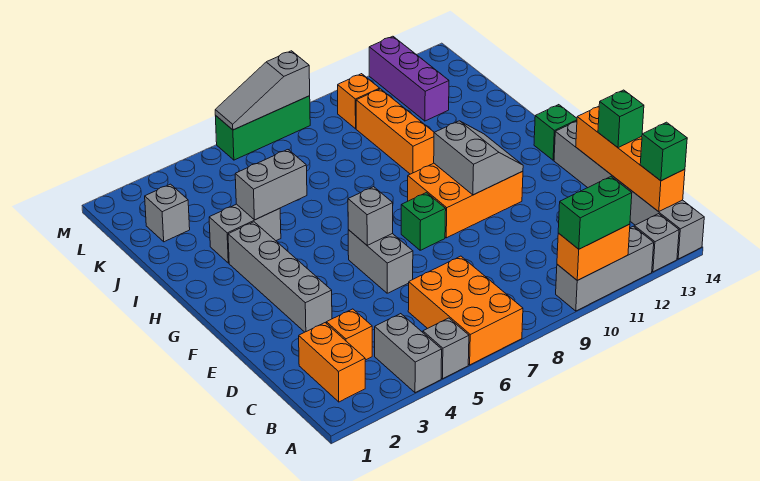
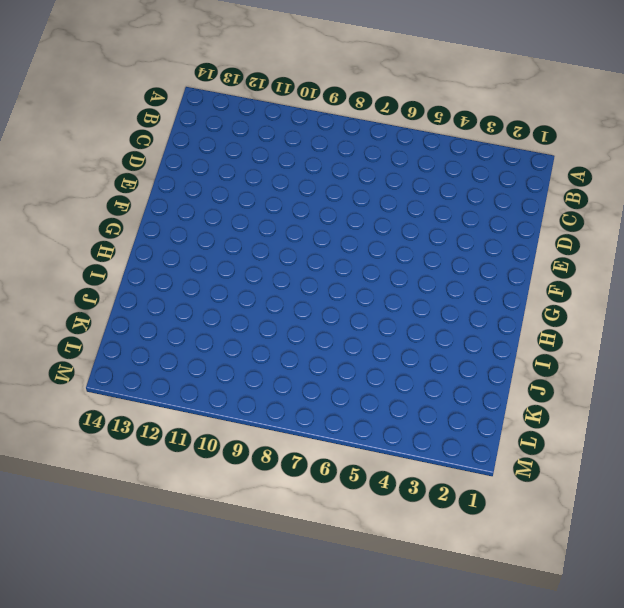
none -> grey 1x2 brick [375,314,442,393]
none -> grey 1x1 brick [423,318,469,379]
none -> orange 2x3 brick [408,256,523,365]

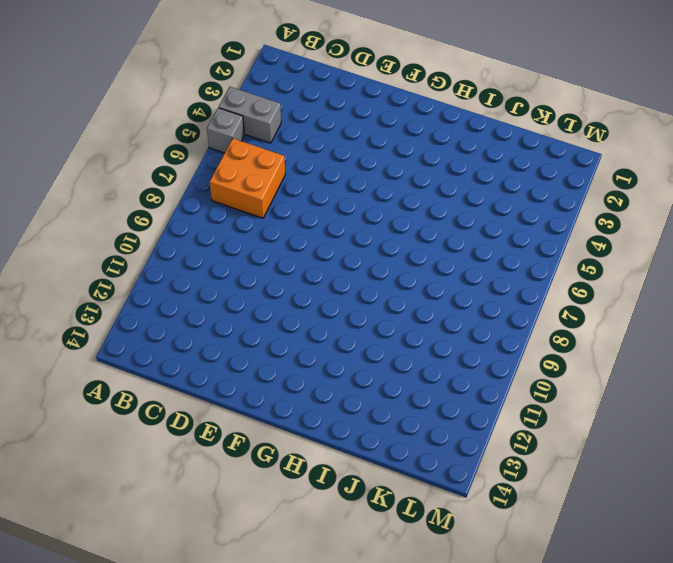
orange 2x2 brick [210,138,285,218] -> orange 2x3 brick [408,256,523,365]
none -> grey 1x3 brick [556,226,654,311]
none -> grey 1x1 brick [634,214,679,272]
none -> grey 1x6 brick [554,121,704,259]

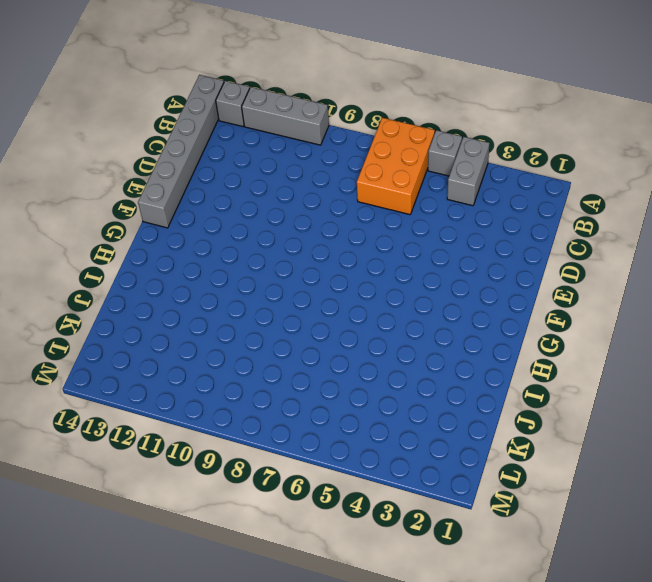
none -> orange 1x2 brick [299,323,365,402]
none -> orange 1x1 brick [326,309,372,360]
none -> grey 1x4 brick [228,222,332,332]

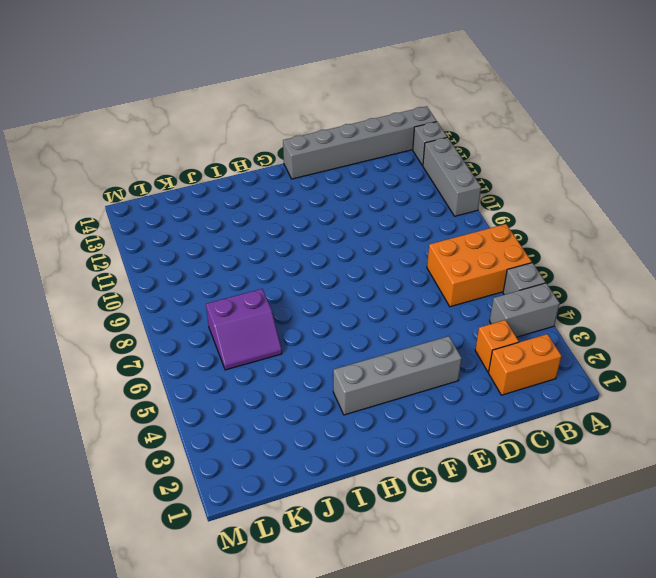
purple 2x2 slope [206,289,282,370] -> none
none -> grey 1x2 brick [348,230,413,293]
none -> green 1x1 brick [401,193,446,250]
none -> orange 2x3 brick [408,163,523,238]

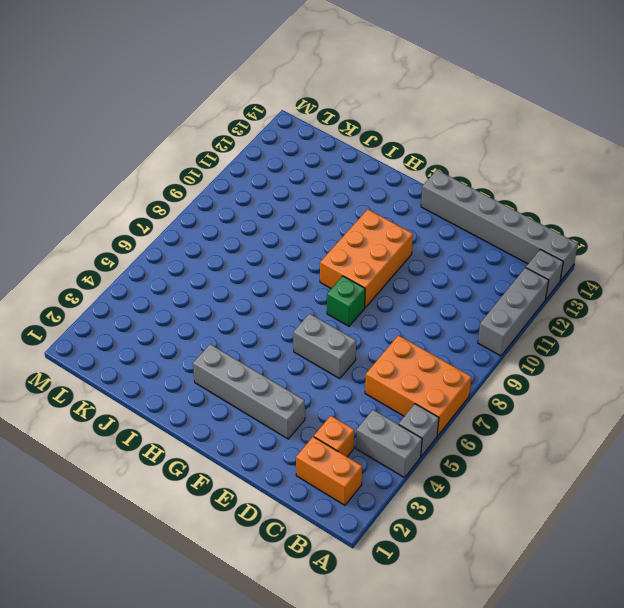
none -> green 1x1 brick [534,105,577,160]
none -> grey 1x2 brick [209,204,281,263]
none -> orange 1x3 brick [356,89,434,174]

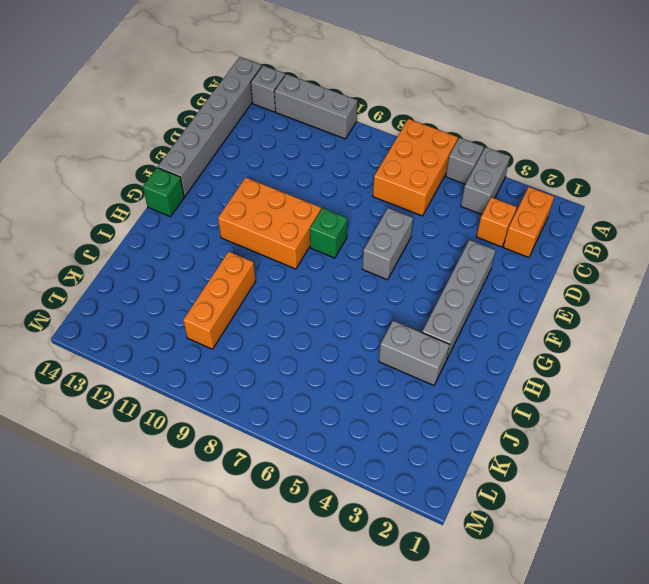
none -> grey 1x1 brick [145,184,190,242]
none -> purple 1x3 brick [369,36,449,121]
none -> orange 1x1 brick [338,74,380,129]

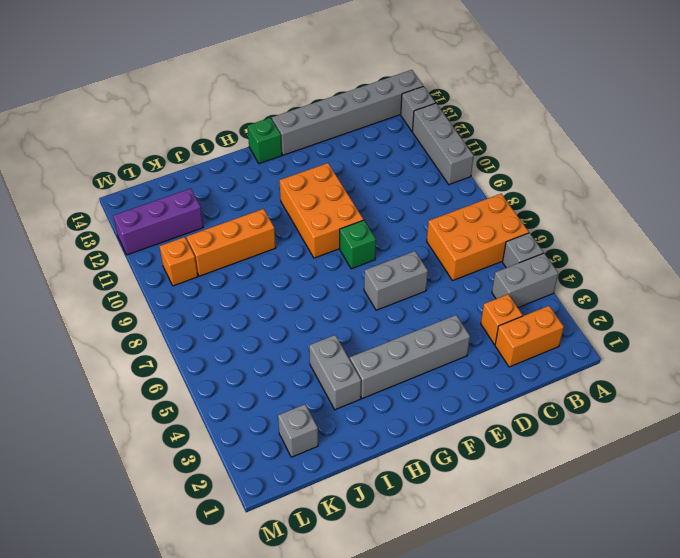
none -> green 1x3 brick [216,96,310,160]
none -> orange 1x2 brick [557,224,630,280]
none -> orange 1x4 brick [576,106,685,212]

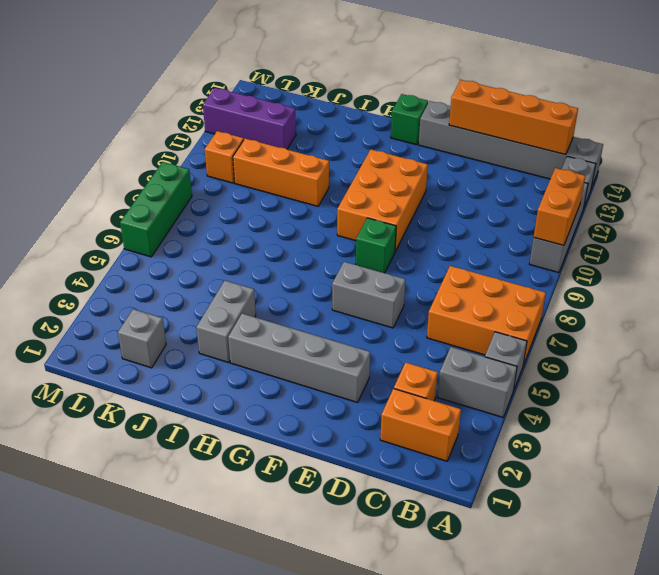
none -> grey 1x1 brick [348,187,393,245]
none -> grey 2x2 slope [434,121,523,195]
none -> grey 1x2 brick [235,150,307,220]

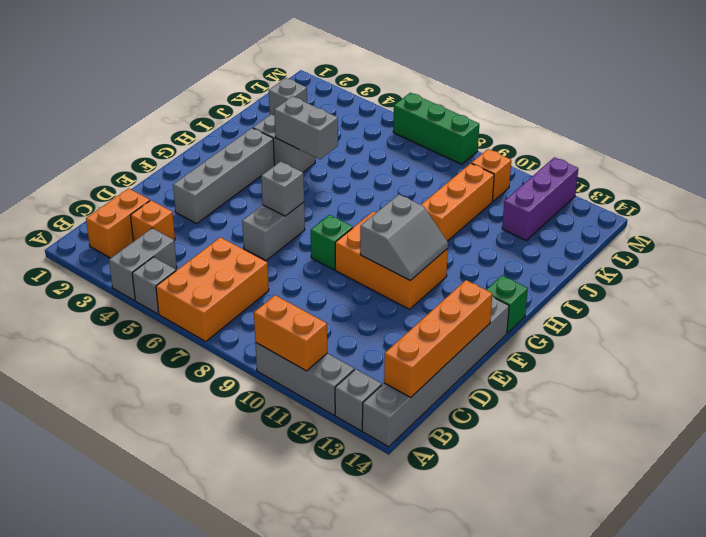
none -> grey 1x3 slope [215,51,310,130]
none -> green 1x2 brick [558,177,632,249]
none -> green 1x1 brick [640,122,687,181]

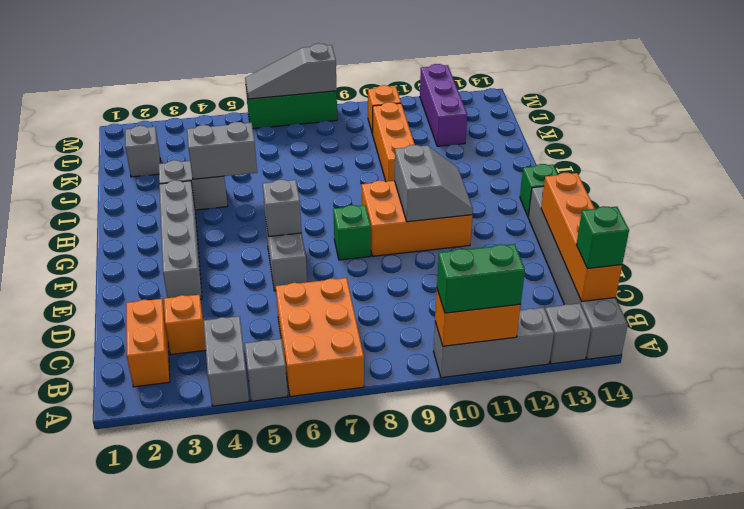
none -> green 1x1 brick [598,90,644,148]

